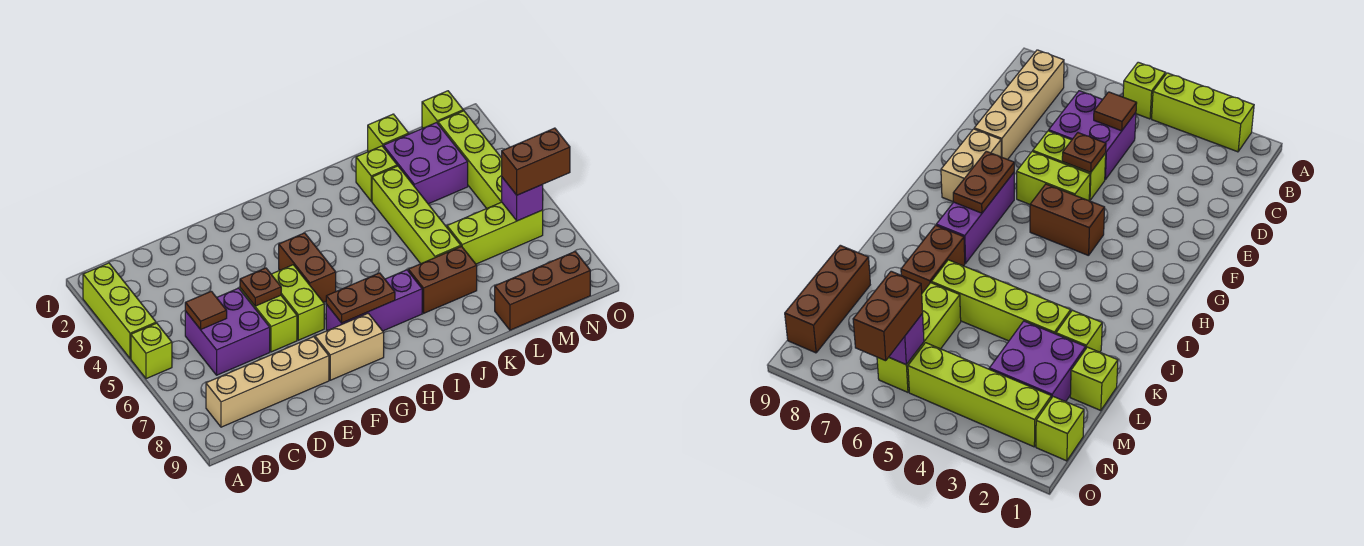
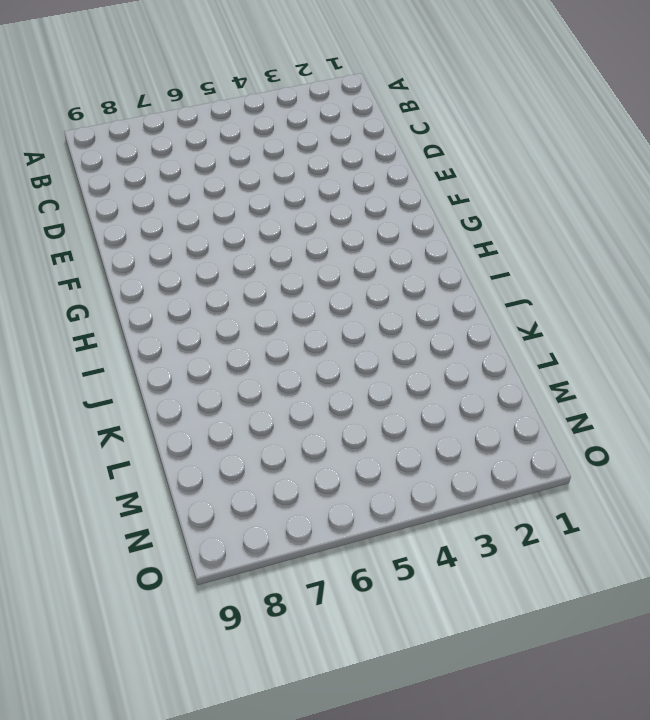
none -> lime 1x3 brick [83,263,156,359]
none -> lime 1x1 brick [131,323,172,379]
none -> tan 1x4 brick [206,337,329,427]

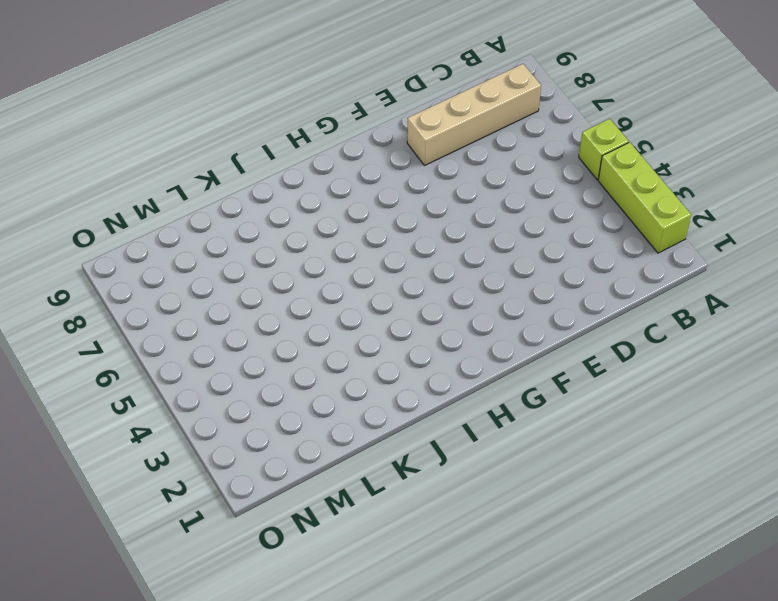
none -> purple 2x2 brick [185,288,270,375]
none -> lime 1x2 brick [240,288,297,352]
none -> lime 1x2 brick [271,265,324,340]

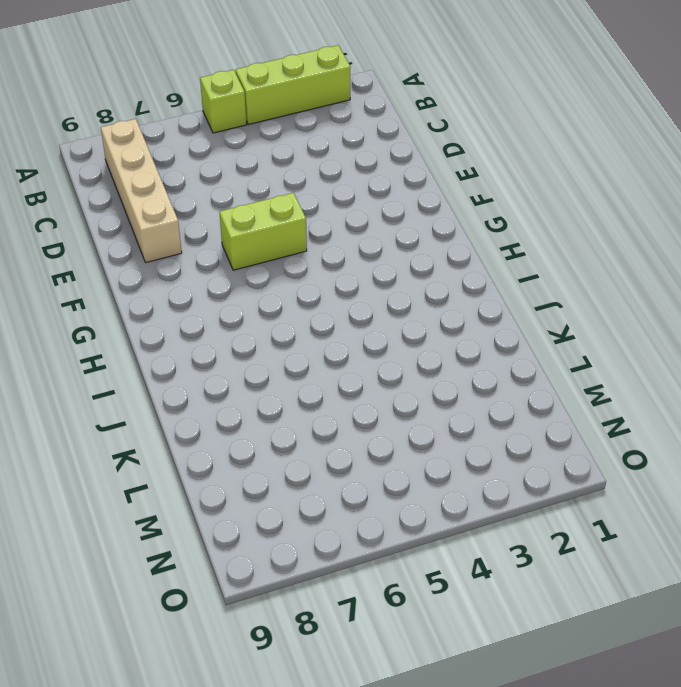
none -> purple 2x2 brick [185,288,270,375]
none -> lime 1x2 brick [240,288,297,352]
none -> tan 1x2 brick [315,313,384,380]

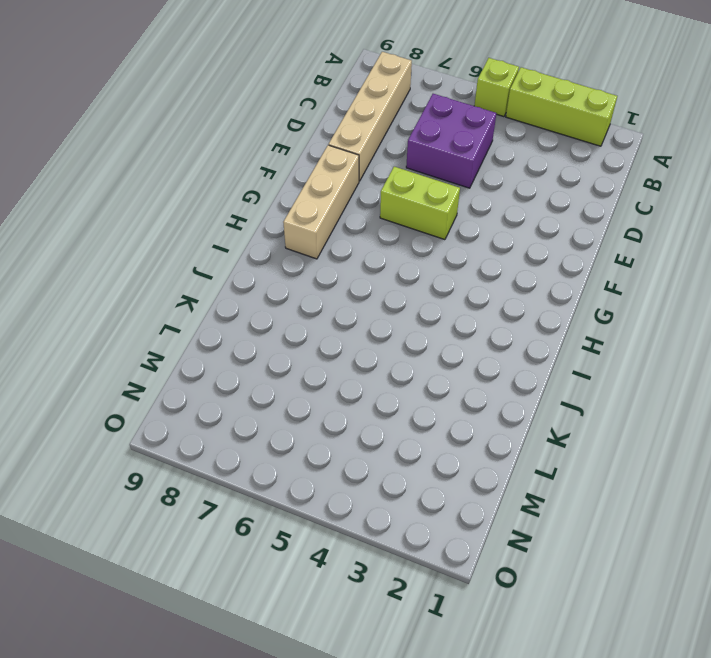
tan 1x3 brick [283,145,359,259] -> tan 1x2 brick [315,313,384,380]
none -> lime 1x2 brick [240,288,297,352]
none -> brown 1x2 brick [279,233,336,303]
none -> purple 1x3 brick [326,270,422,331]

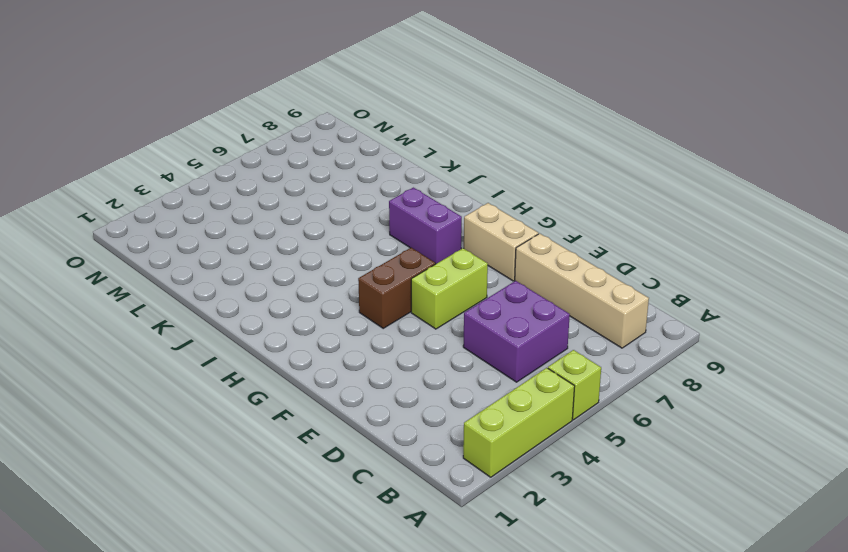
purple 1x2 brick [389,188,462,264] -> purple 1x3 brick [326,270,422,331]
none -> lime 1x2 brick [240,288,297,352]
none -> brown 1x2 brick [408,246,477,313]
none -> lime 1x1 brick [356,146,397,201]

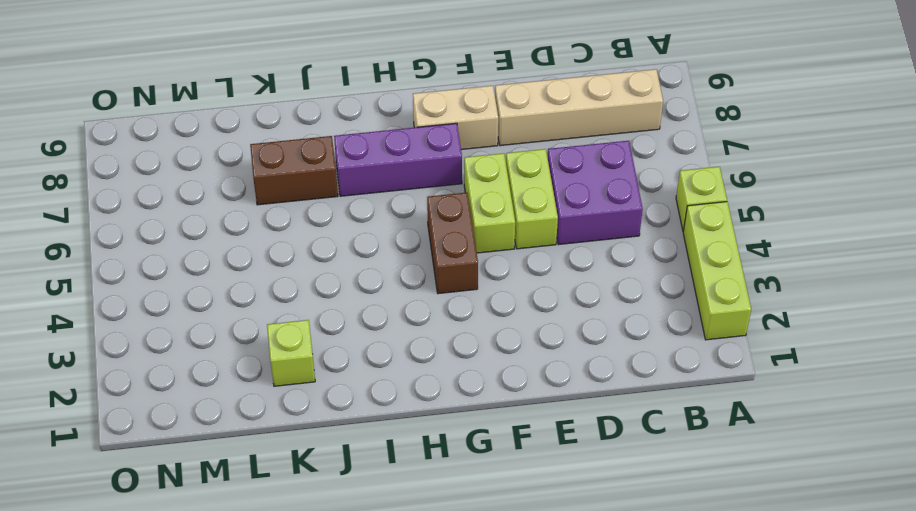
none -> lime 1x4 brick [372,166,461,264]
none -> lime 1x1 brick [368,114,409,152]
none -> purple 2x2 brick [383,123,468,204]

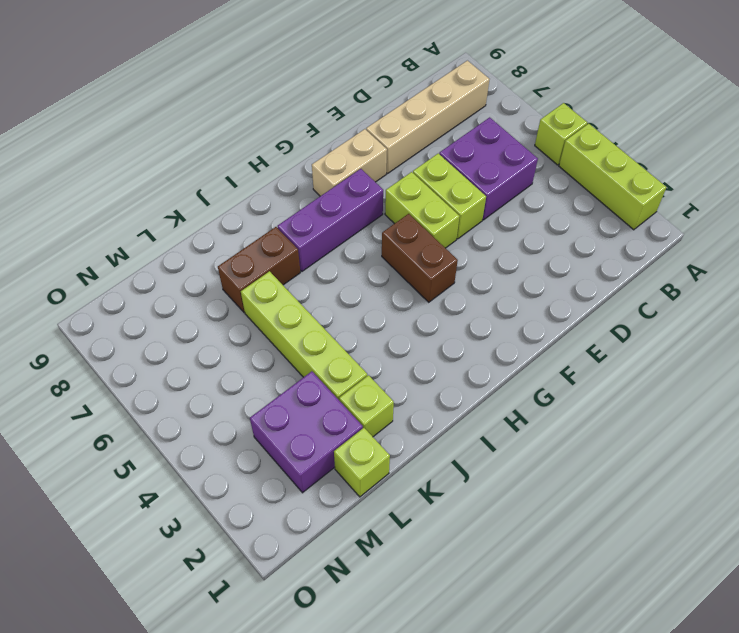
none -> lime 1x3 brick [447,202,543,264]
none -> brown 1x3 brick [495,252,590,330]
none -> lime 1x1 brick [422,91,463,128]

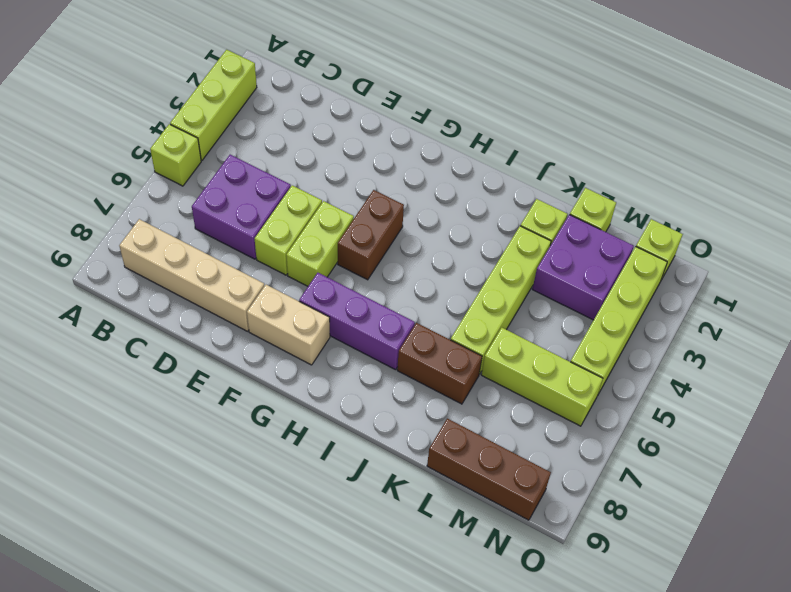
none -> brown 1x1 tile [185,291,227,330]
none -> brown 1x1 plate [240,268,281,306]
none -> brown 1x2 plate [326,273,395,323]

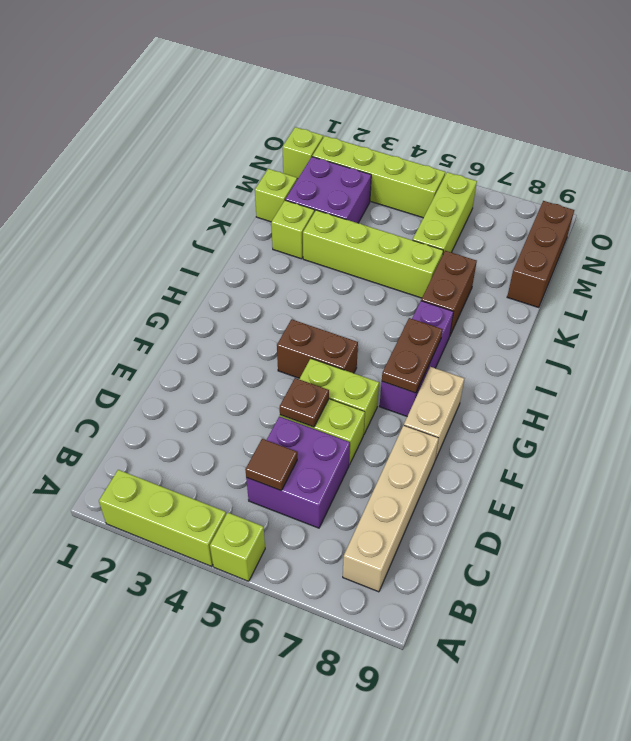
none -> purple 1x1 brick [502,177,543,221]
none -> brown 1x2 brick [502,128,570,195]

